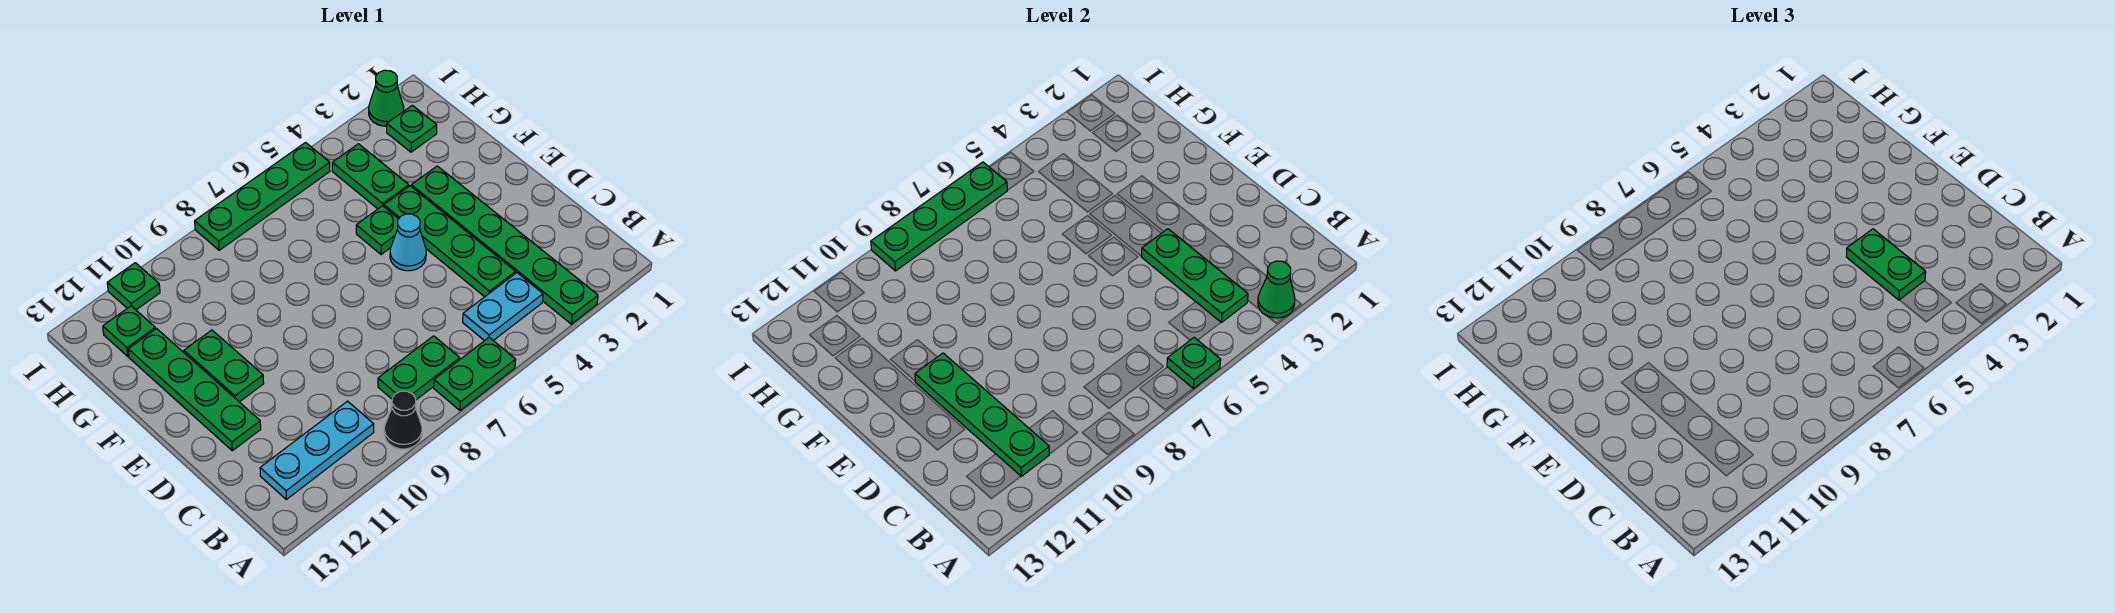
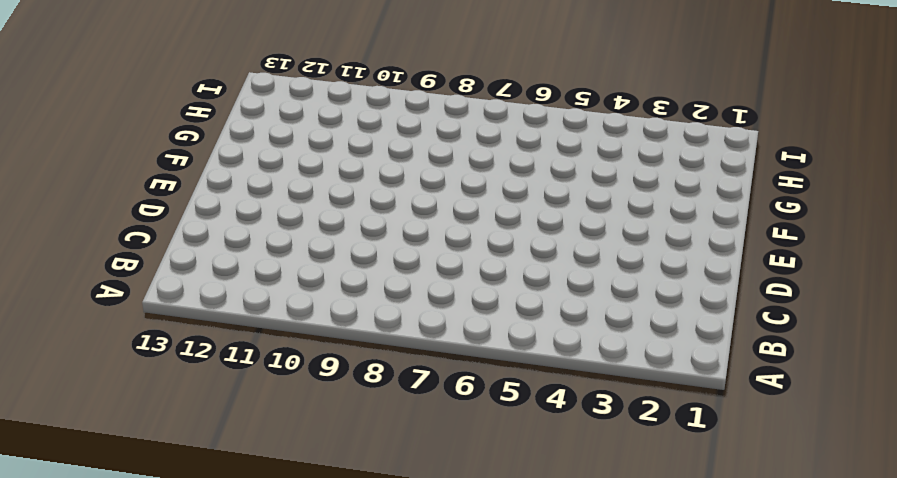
none -> green 1x6 plate [411,166,598,324]
none -> green 1x2 plate [434,337,516,411]
none -> black 1x1 cone [384,391,422,449]

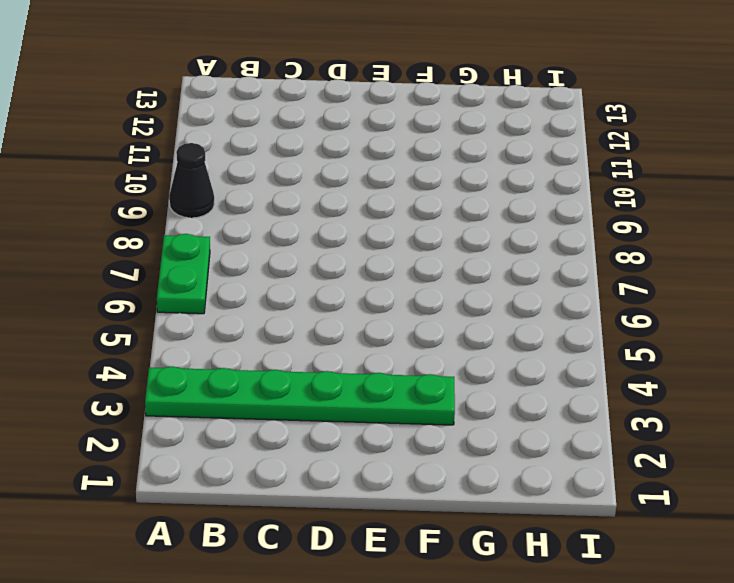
none -> cyan 1x2 plate [463,273,543,341]
none -> green 1x2 plate [378,336,460,400]
none -> cyan 1x3 plate [260,401,374,499]

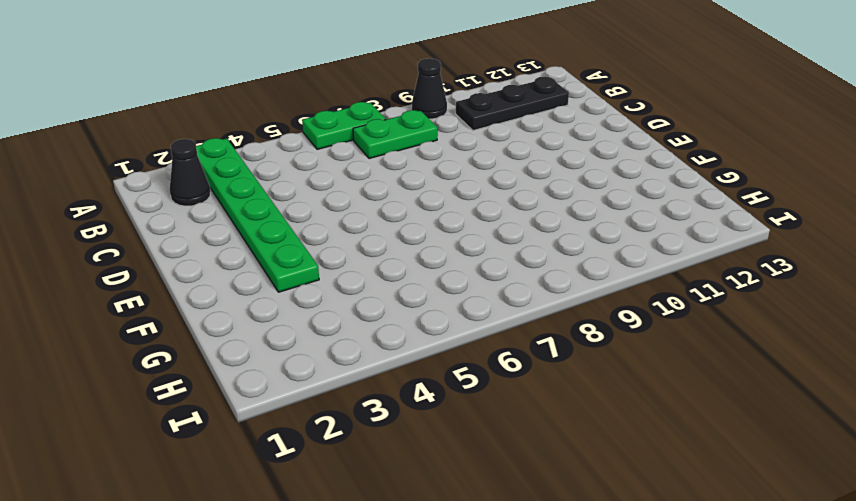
black 1x1 cone [170,139,211,206] -> none
black 1x3 plate [456,77,569,131] -> cyan 1x3 plate [260,401,374,499]
none -> cyan 1x2 plate [463,273,543,341]
none -> green 1x4 plate [384,186,516,297]
none -> green 1x4 plate [128,329,261,451]

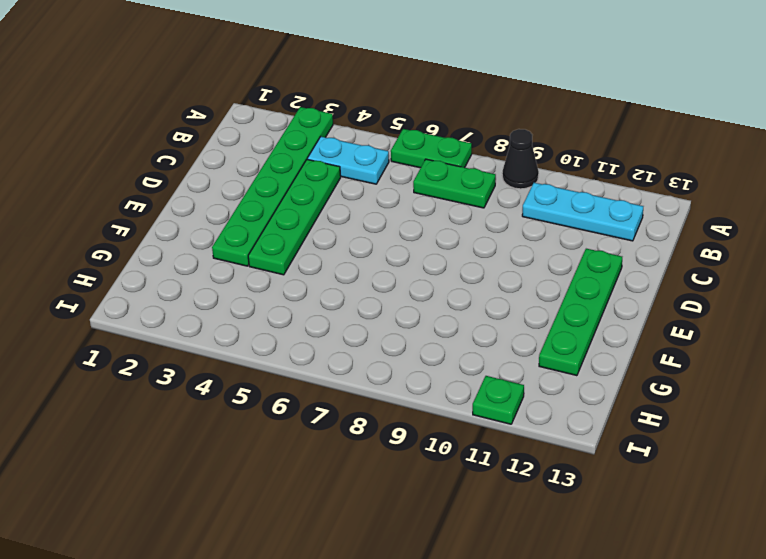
none -> cyan 1x1 cone [390,214,426,271]
none -> green 1x2 plate [184,330,264,402]
none -> green 1x1 plate [356,206,398,255]

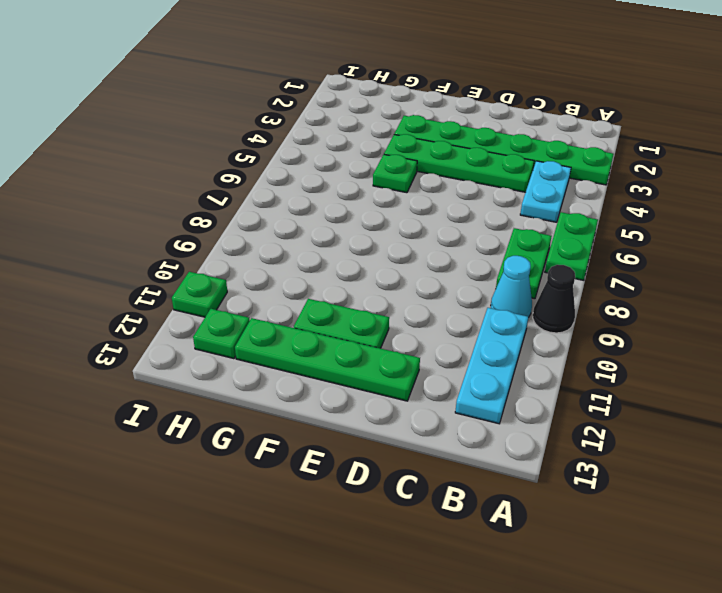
cyan 1x1 cone [491,256,532,317] -> cyan 1x1 cone moved to [390,214,426,271]
none -> green 1x2 plate [332,144,409,209]
none -> green 1x1 plate [387,105,437,152]
none -> green 1x1 cone [369,70,404,126]

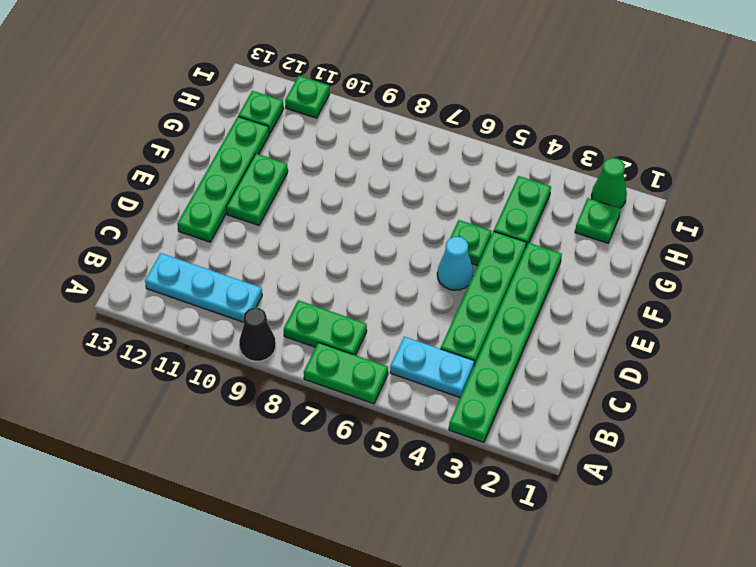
none -> green 1x4 plate [195,143,330,250]
none -> green 1x1 cone [1258,261,1295,318]
none -> green 1x1 plate [1167,337,1221,389]

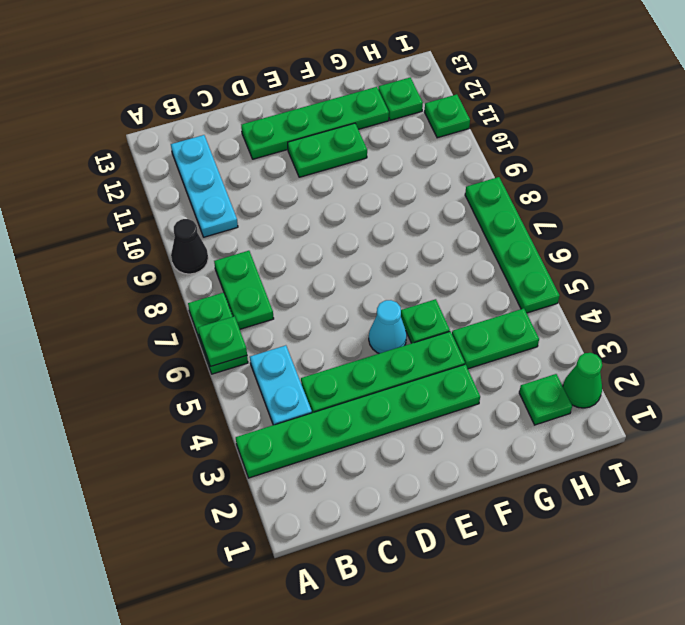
none -> green 1x1 cone [1258,261,1295,318]
none -> green 1x3 plate [1141,229,1248,323]
none -> green 1x4 plate [915,353,1049,476]

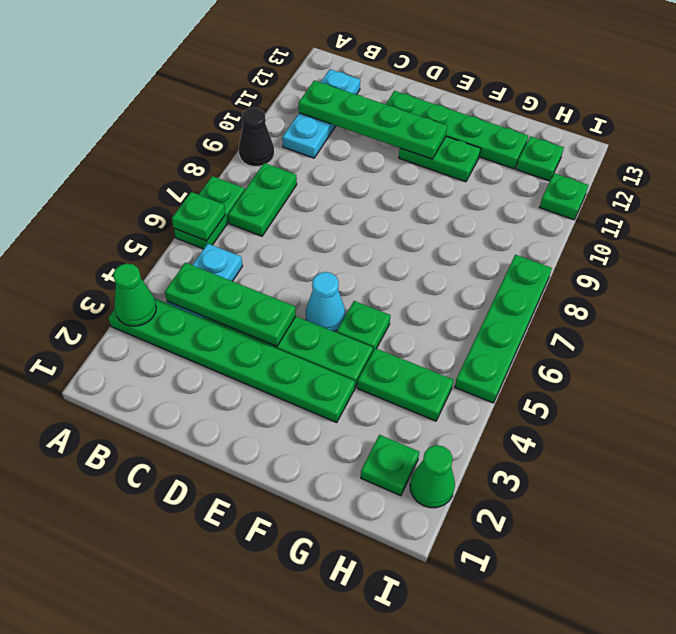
none -> green 1x4 plate [871,162,1007,271]
none -> green 1x2 plate [1846,229,1926,300]

